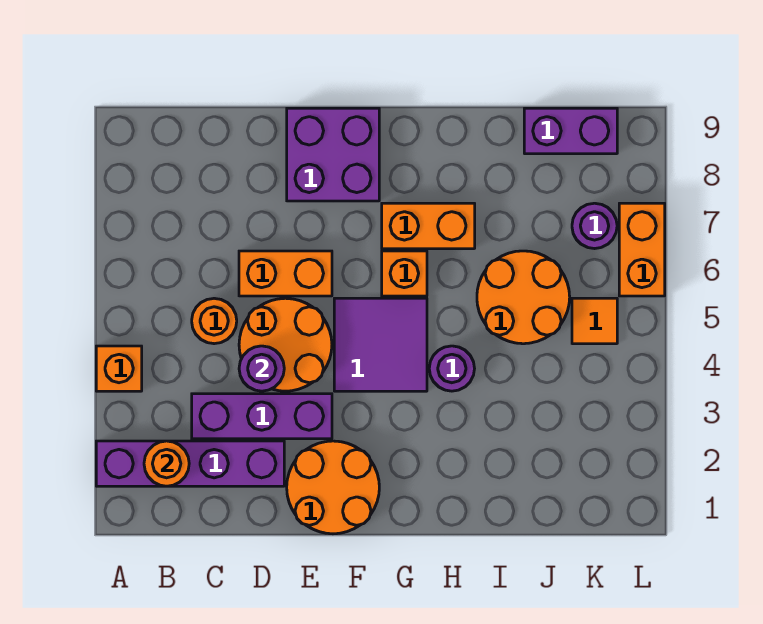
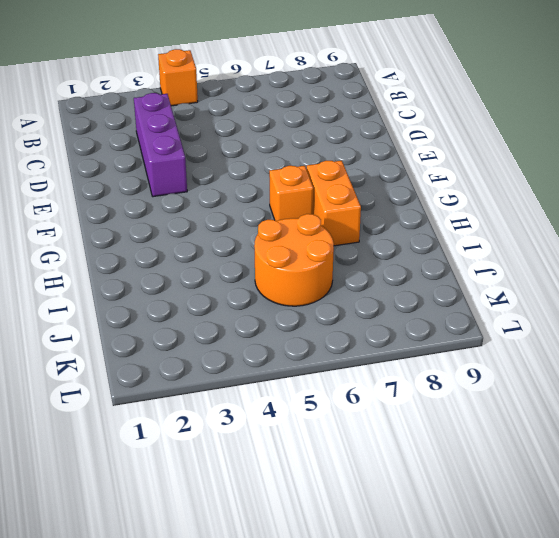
none -> purple 1x4 brick [96,441,284,486]
none -> orange 1x1 round brick [192,298,237,344]
none -> orange 2x2 round brick [239,298,332,391]

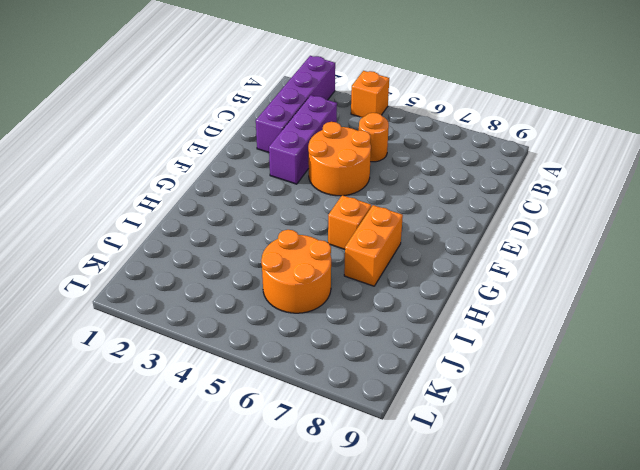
none -> orange 1x2 brick [239,251,332,296]
none -> orange 2x2 round brick [287,441,379,534]
none -> purple 2x2 brick [287,108,379,201]

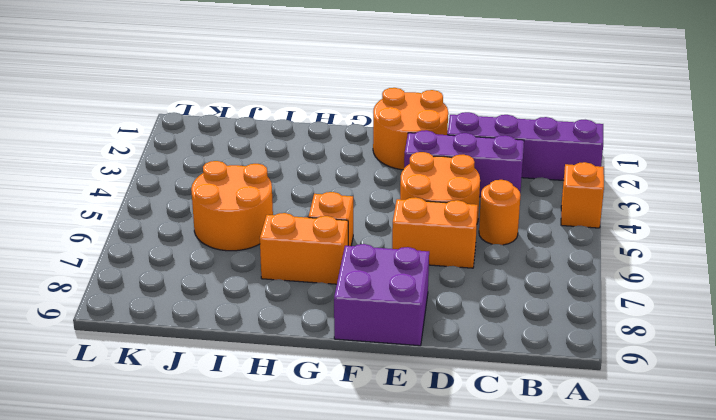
none -> purple 2x2 tile [334,298,427,391]
none -> purple 1x1 round brick [429,346,475,391]
none -> purple 1x2 brick [524,108,617,154]

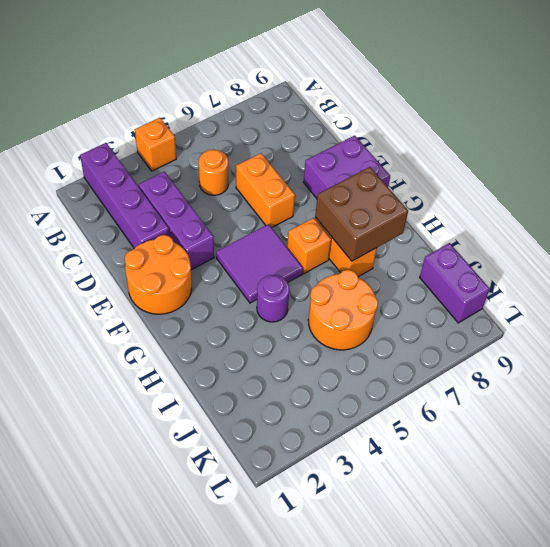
brown 2x2 brick [315,167,408,261] -> none
none -> orange 2x2 round brick [239,298,332,391]
none -> orange 1x1 tile [572,298,617,344]
none -> purple 1x1 round brick [572,203,617,249]

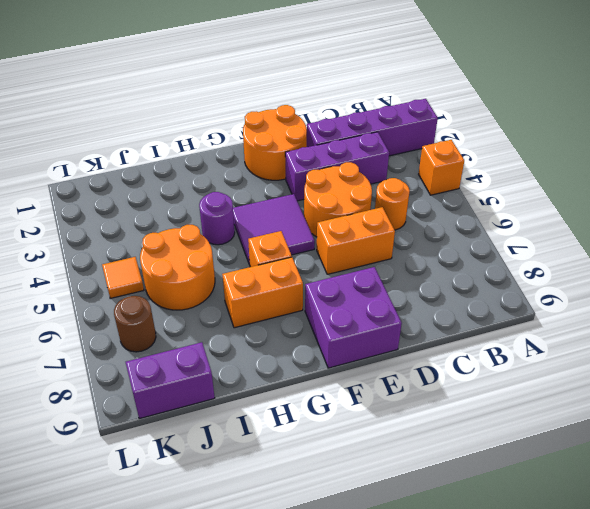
brown 1x1 round brick [114,296,156,352] -> purple 1x1 round brick [572,203,617,249]
none -> orange 1x2 brick [619,203,665,296]
none -> orange 1x1 round brick [144,441,189,486]
none -> purple 1x1 round brick [239,346,284,391]

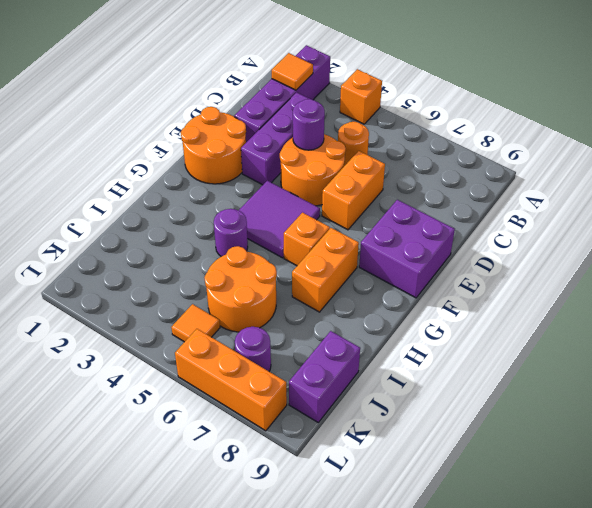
orange 1x1 tile [272,53,313,90] -> orange 1x1 round brick [144,441,189,486]
orange 1x3 brick [175,329,287,431] -> orange 1x2 brick [619,203,665,296]

